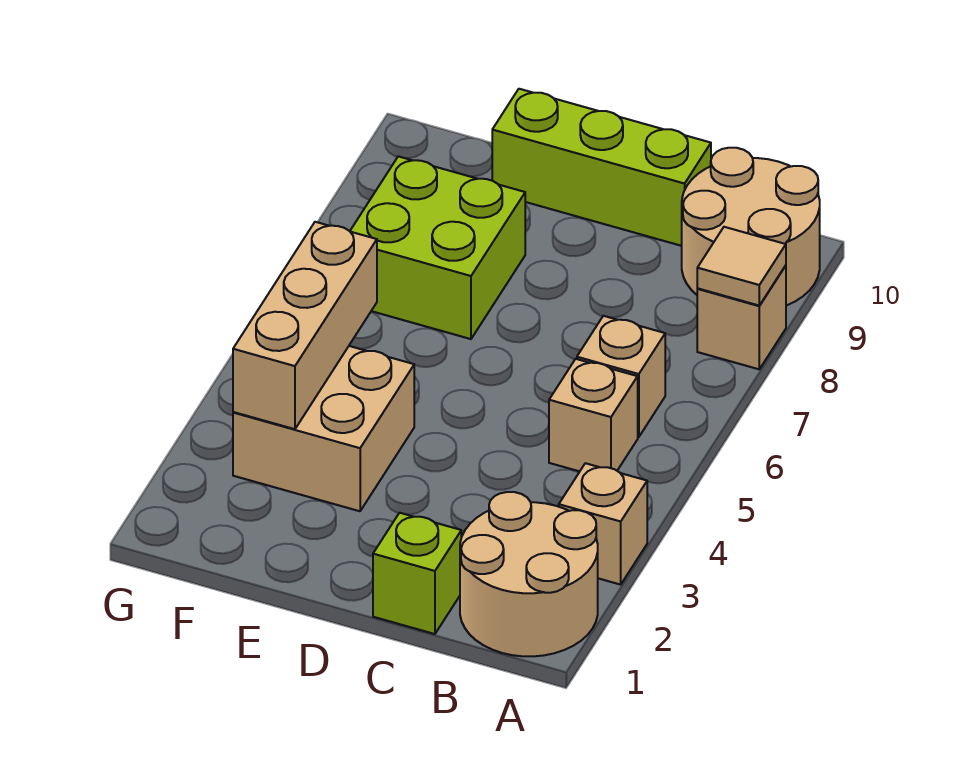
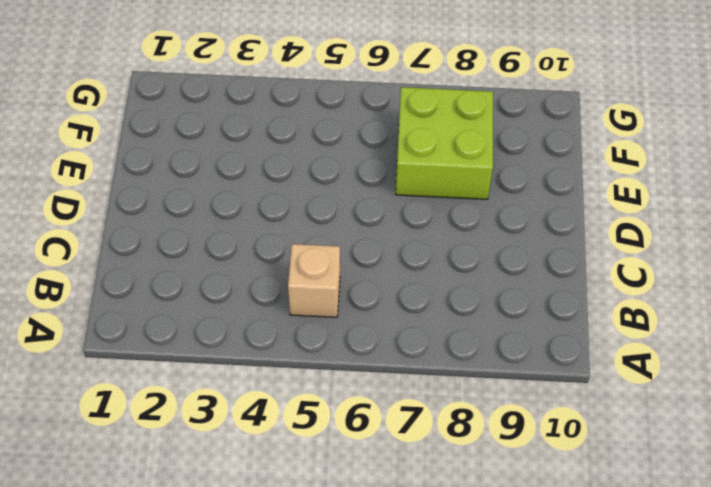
none -> tan 2x2 round brick [460,492,598,656]
none -> tan 1x1 brick [559,463,647,585]
none -> tan 1x1 brick [697,266,786,369]

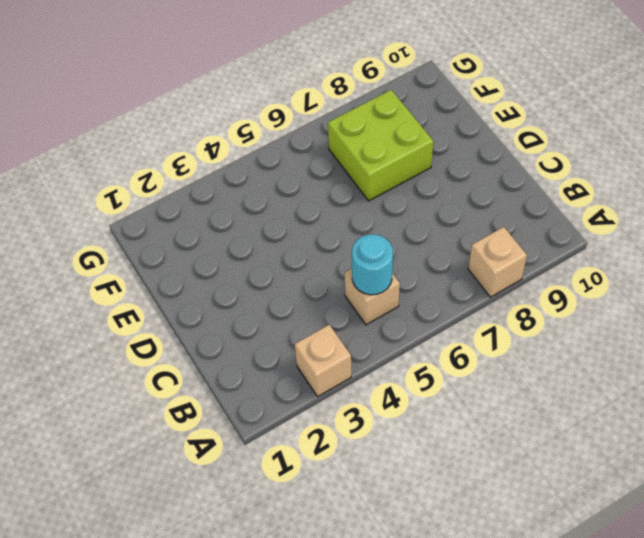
cyan 1x1 round brick [352,234,393,295] -> none
none -> tan 2x2 round brick [460,492,598,656]
none -> tan 2x2 round brick [682,148,820,306]
none -> tan 1x1 brick [577,316,665,437]

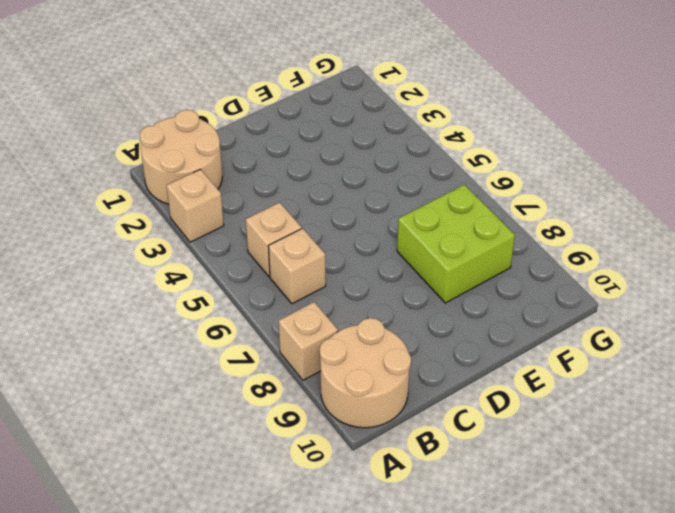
none -> lime 1x1 brick [373,513,461,634]
none -> lime 1x3 brick [492,89,711,246]
none -> tan 2x2 brick [233,346,414,511]

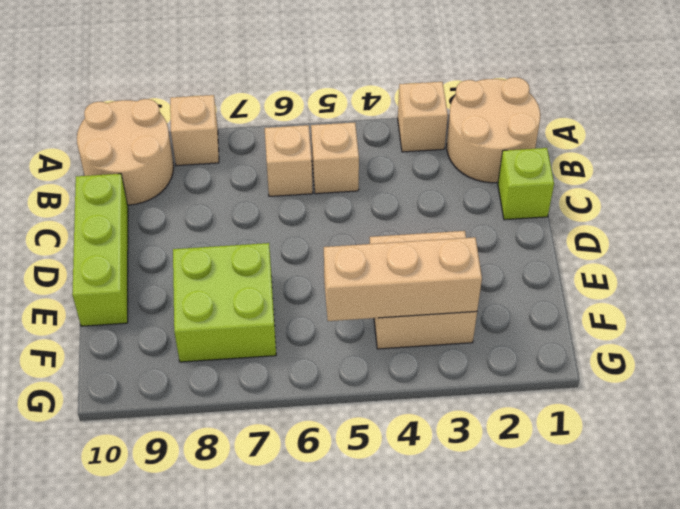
none -> tan 1x1 tile [697,227,786,306]

